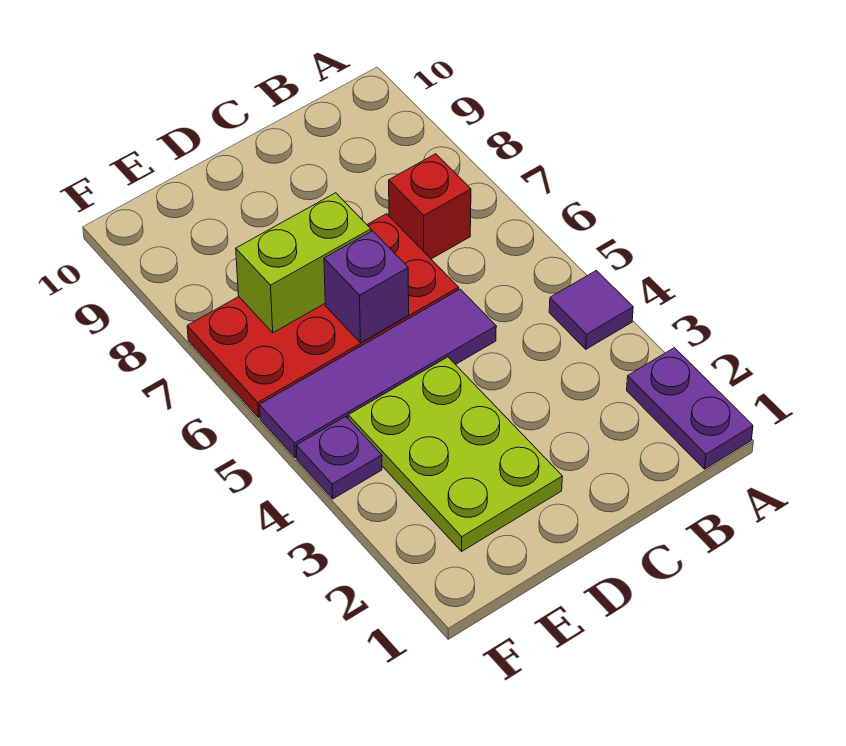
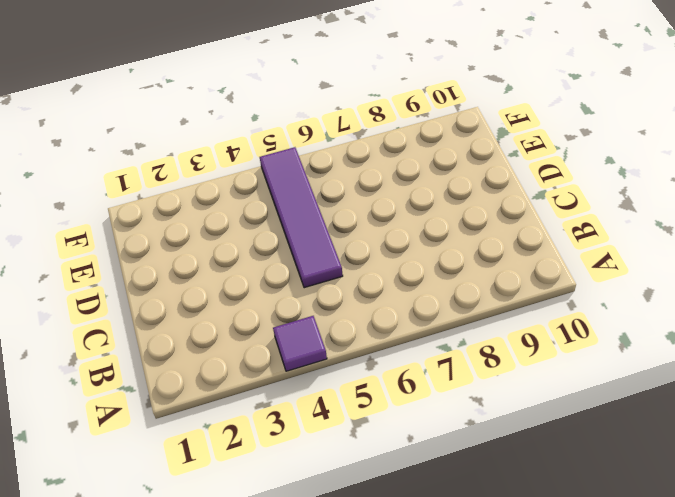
none -> purple 1x2 plate [627,348,753,469]
none -> red 1x1 brick [389,154,471,259]

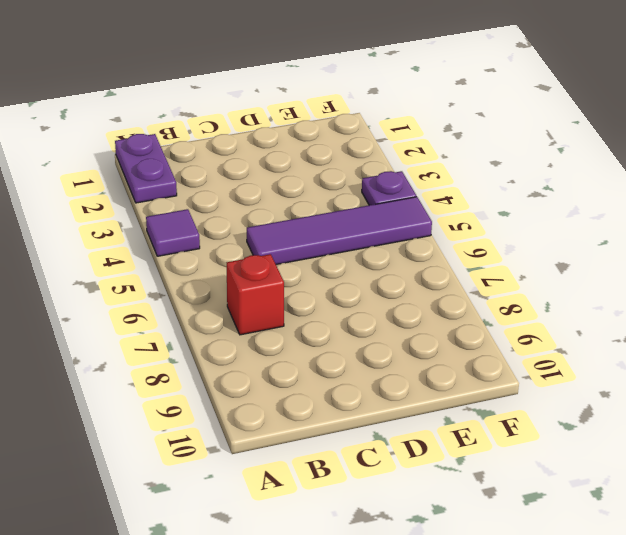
none -> red 2x4 plate [187,214,459,418]
none -> lime 2x3 plate [348,357,562,551]

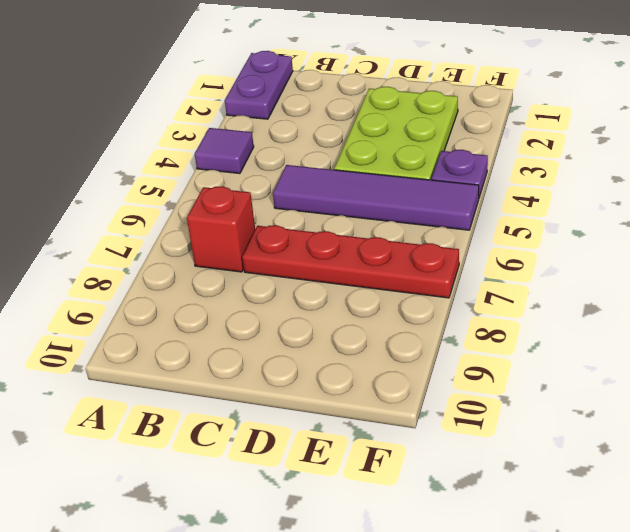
red 1x4 plate [242,225,459,298] -> red 2x4 plate [187,214,459,418]
none -> purple 1x1 brick [324,231,409,343]
none -> lime 1x2 brick [236,193,371,333]

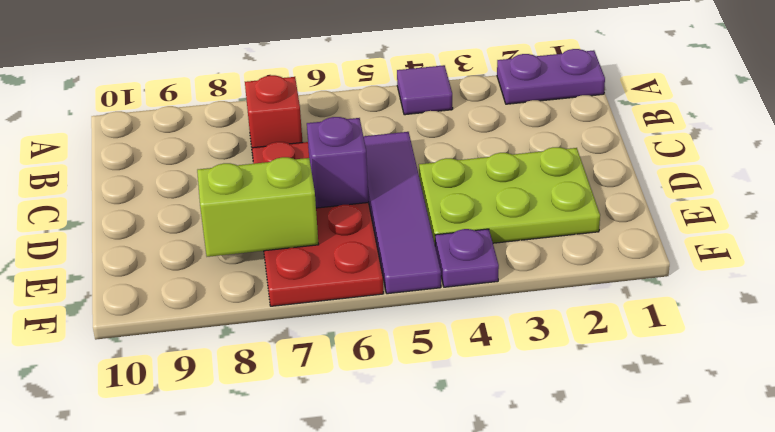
lime 1x2 brick [197,157,319,257] -> lime 1x2 brick turned to [236,193,371,333]

